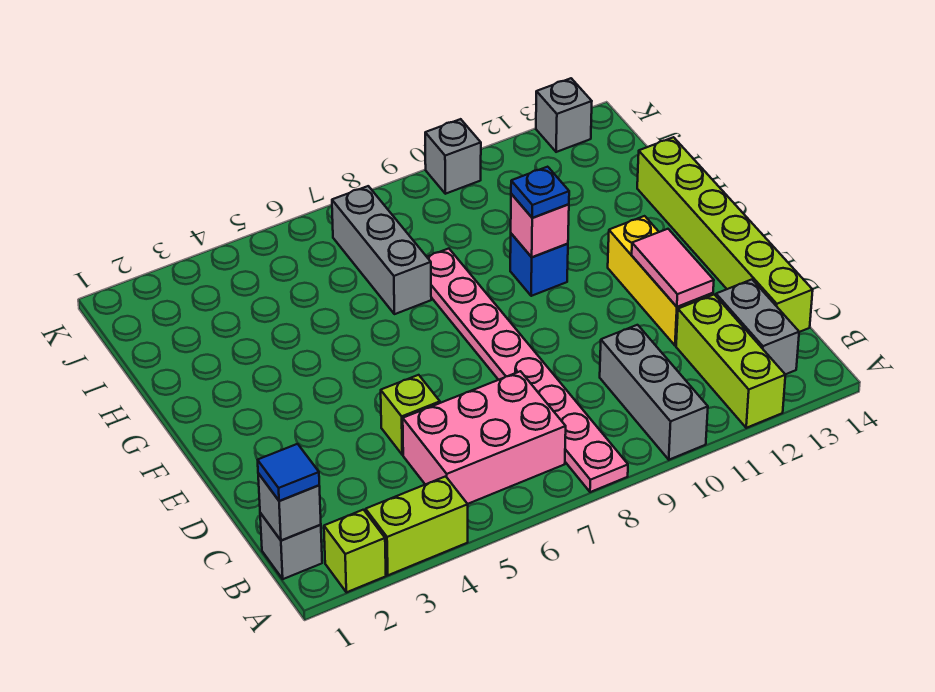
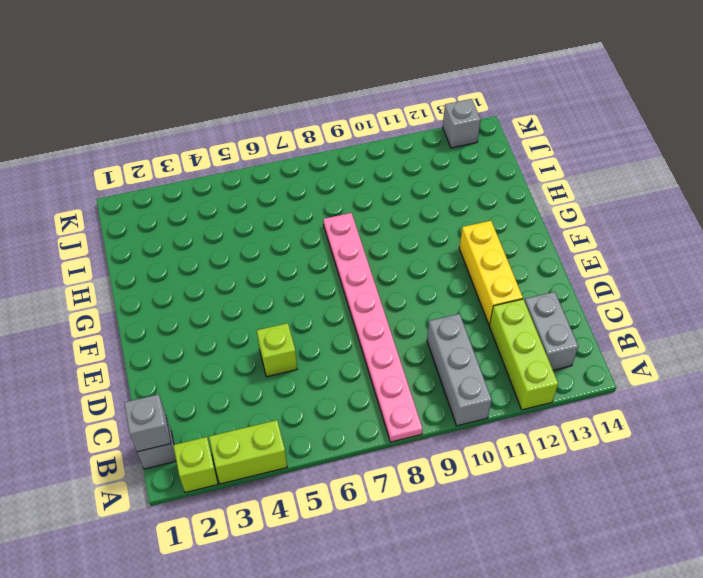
none -> pink 2x3 brick [403,371,566,504]
none -> lime 1x6 brick [637,137,813,332]
none -> blue 1x1 brick [510,234,568,296]

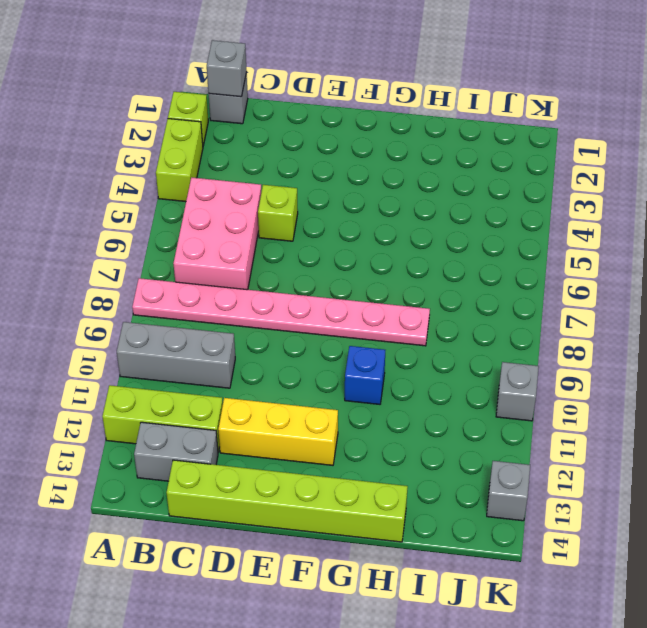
none -> grey 1x3 brick [332,186,431,314]
none -> pink 1x2 tile [632,229,714,307]
none -> pink 1x1 brick [511,194,569,257]

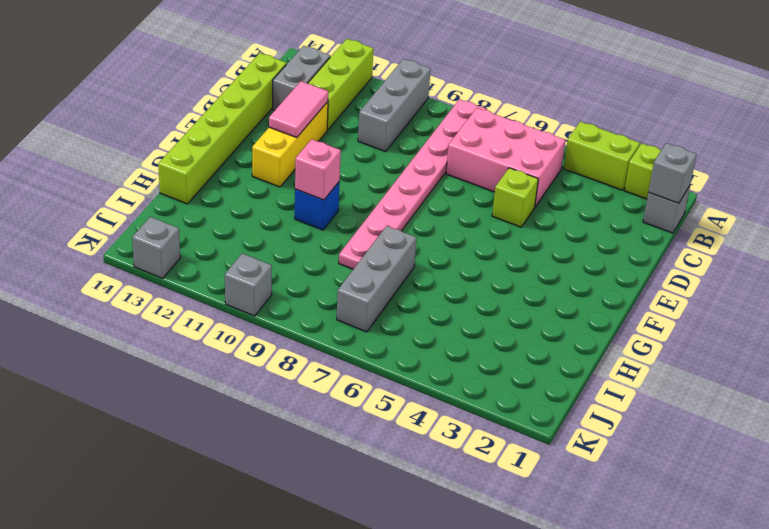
none -> blue 1x1 tile [258,444,319,501]
none -> blue 1x1 plate [511,167,569,218]

